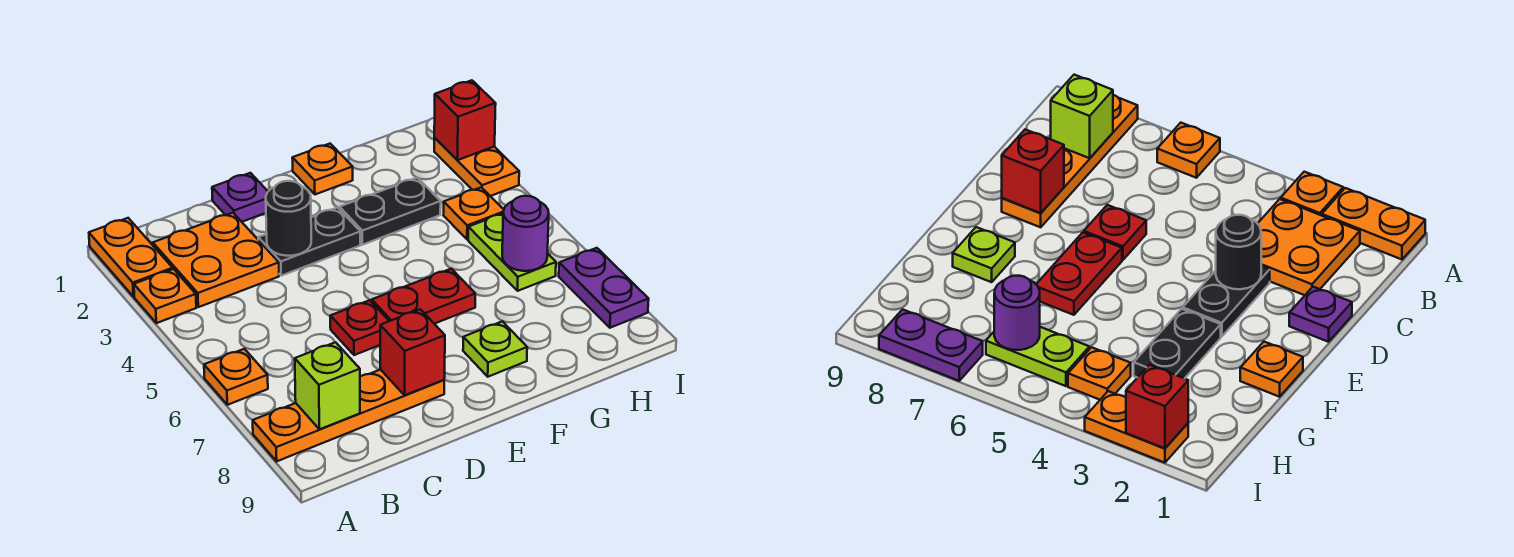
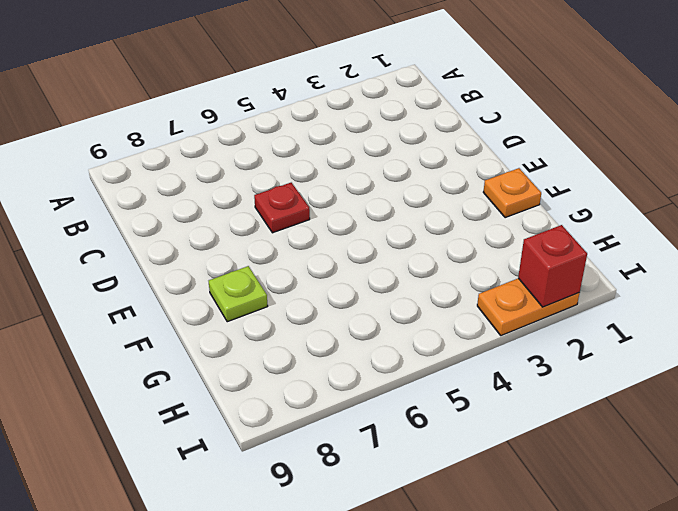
none -> orange 1x2 plate [89,218,173,297]
none -> orange 1x1 plate [134,269,196,323]
none -> orange 1x1 plate [204,349,268,405]

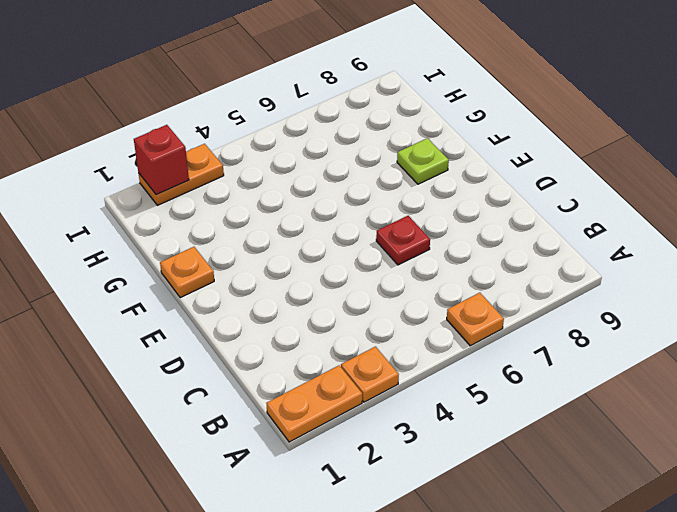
none -> orange 1x4 plate [253,370,444,461]
none -> orange 2x2 plate [153,213,279,307]
none -> purple 1x1 plate [212,173,268,222]

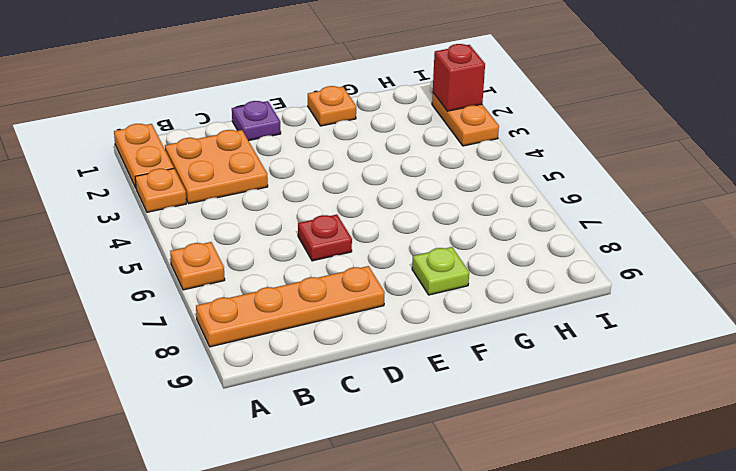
none -> black 1x2 plate [258,207,360,276]
none -> red 1x2 plate [372,269,475,324]
none -> black 1x2 plate [340,178,441,245]

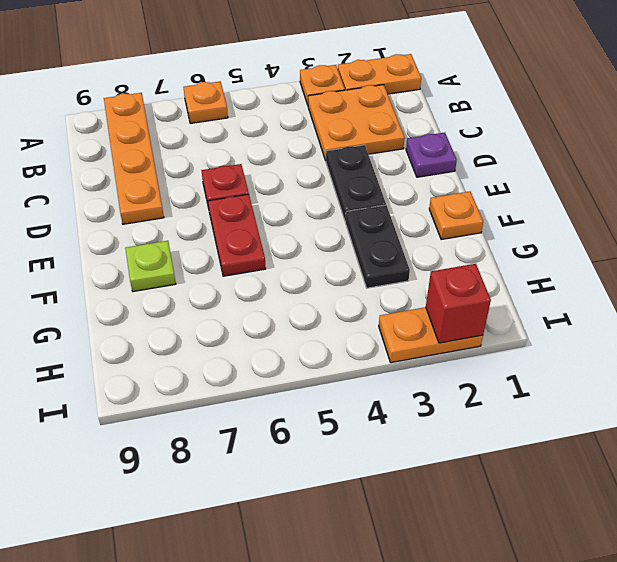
none -> orange 1x1 plate [443,187,504,239]
none -> lime 1x2 plate [468,214,556,291]
none -> purple 1x2 plate [559,248,649,328]

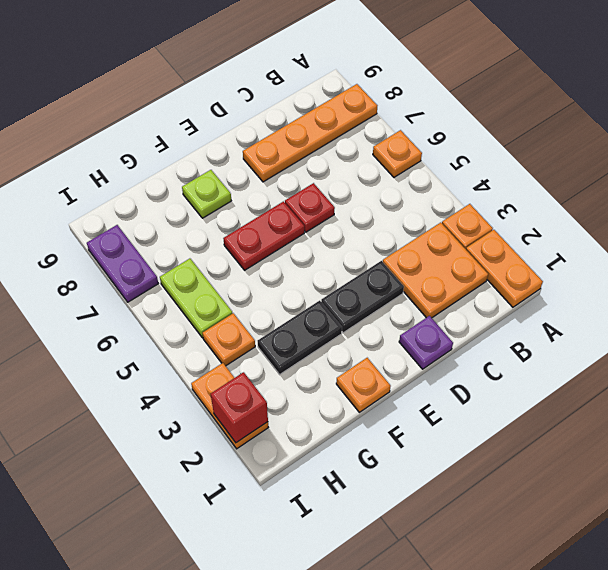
none -> lime 1x1 brick [295,342,360,429]
none -> black 1x1 round brick [266,181,311,256]
none -> red 1x1 brick [380,309,445,395]

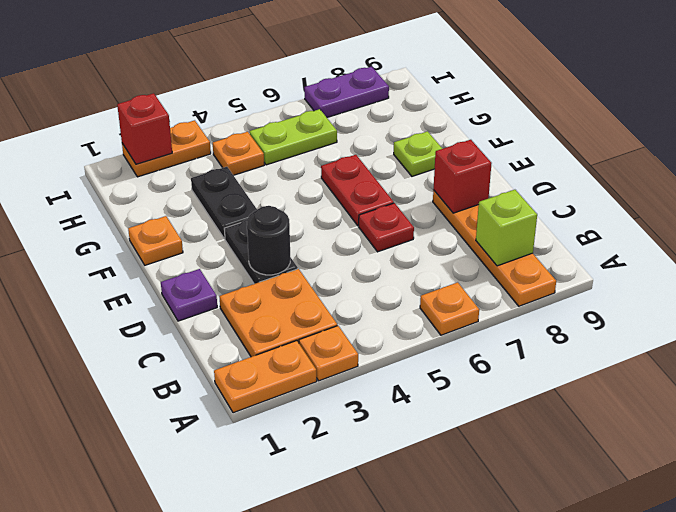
none -> purple 1x1 round brick [502,196,549,271]

